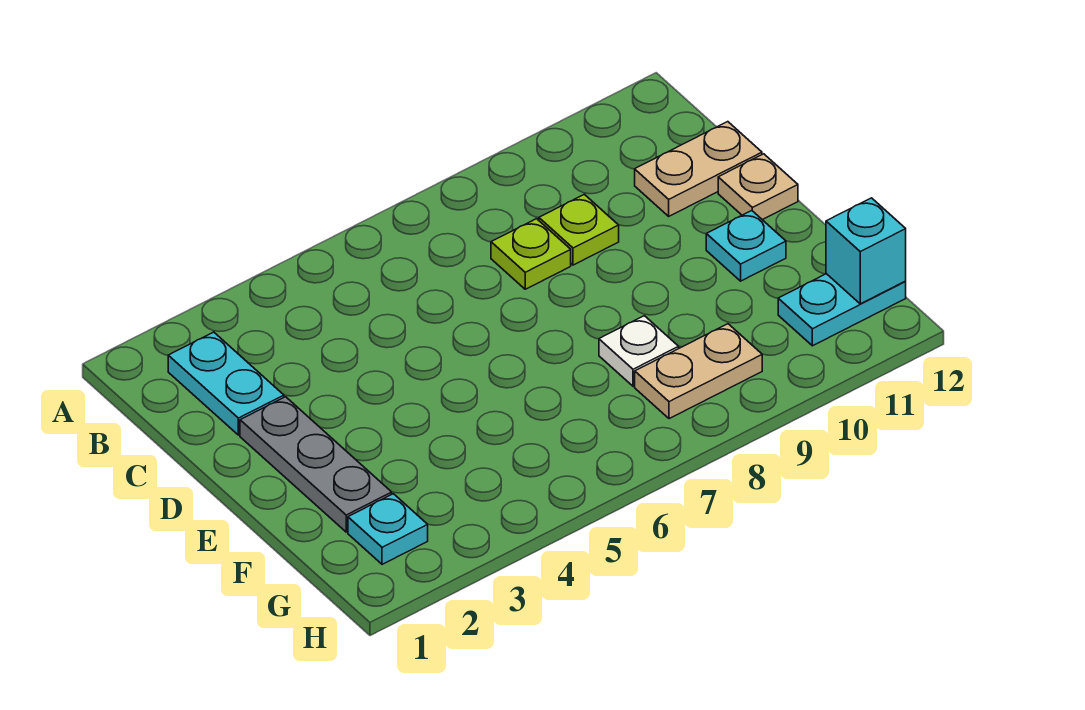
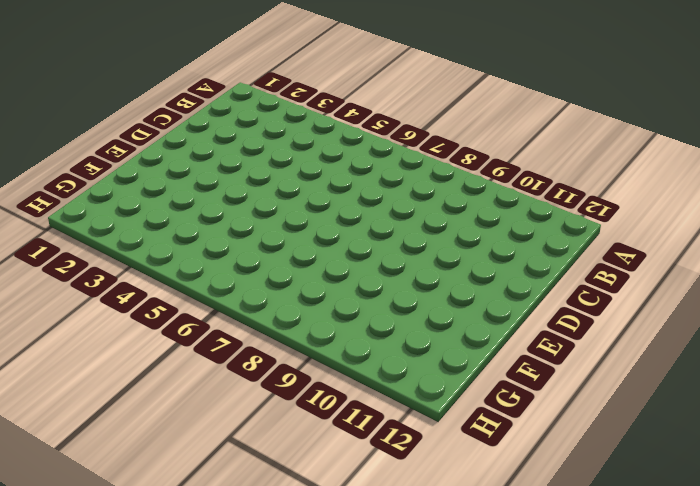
none -> cyan 1x2 plate [168,332,284,435]
none -> lime 1x1 plate [491,219,571,289]
none -> lime 1x1 plate [539,194,619,265]

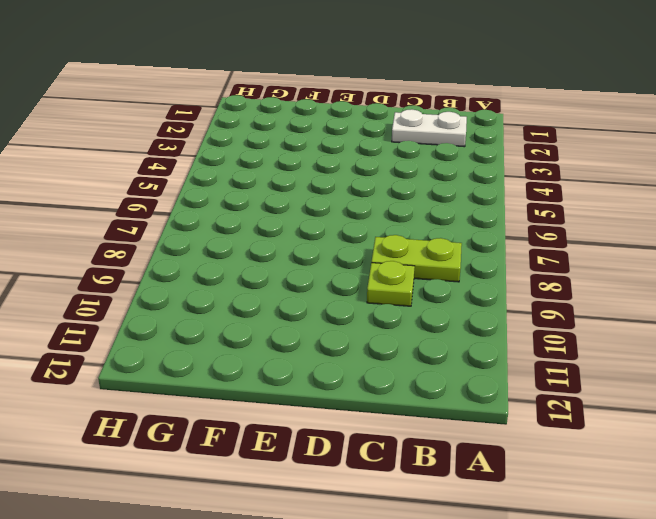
white 1x2 plate [392,109,467,147] -> cyan 1x2 plate [168,332,284,435]
lime 1x2 plate [372,235,462,282] -> lime 1x1 plate [491,219,571,289]
none -> tan 1x2 plate [635,122,762,216]
none -> grey 1x3 plate [240,397,392,532]
none -> tan 1x1 plate [718,154,798,220]

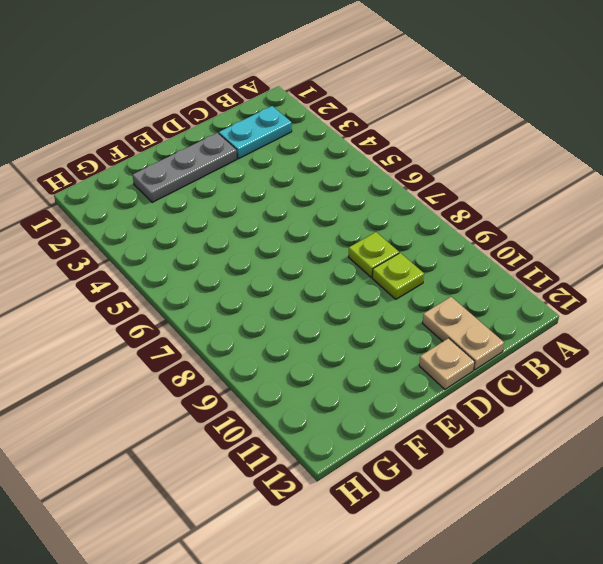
none -> cyan 1x1 plate [706,211,786,281]
none -> white 1x1 plate [599,316,679,386]
none -> cyan 1x1 plate [348,494,428,564]

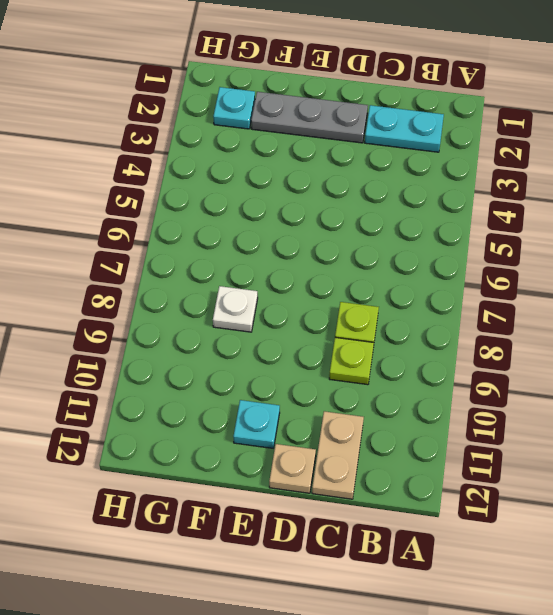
none -> tan 1x2 plate [635,324,762,419]
none -> cyan 1x2 plate [778,274,906,346]
none -> cyan 1x1 brick [826,198,906,304]

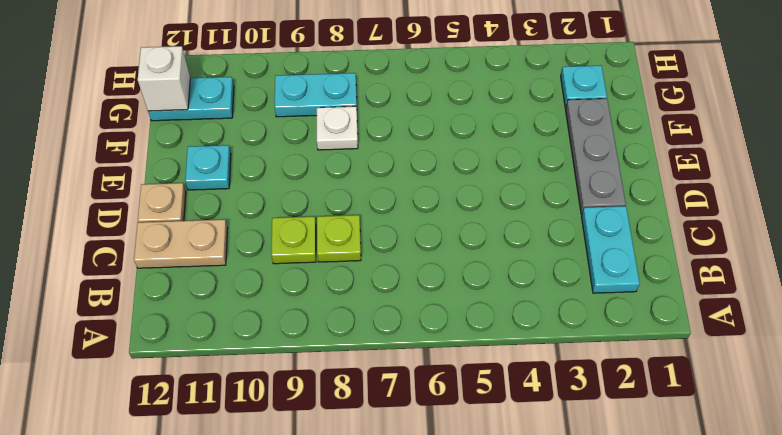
cyan 1x2 plate [275,73,357,117] -> tan 1x2 plate [635,324,762,419]
white 1x1 brick [138,46,190,111] -> cyan 1x1 brick [826,198,906,304]

